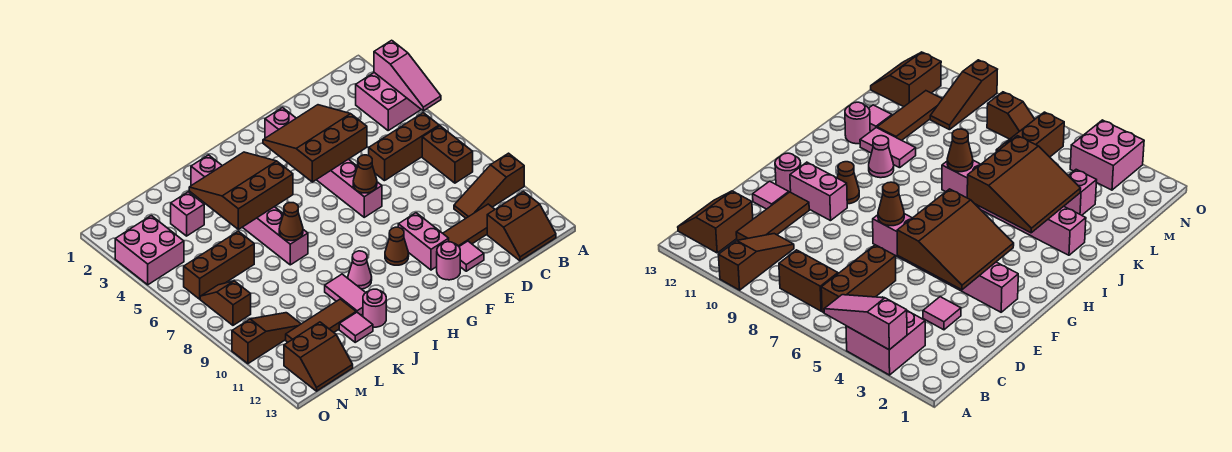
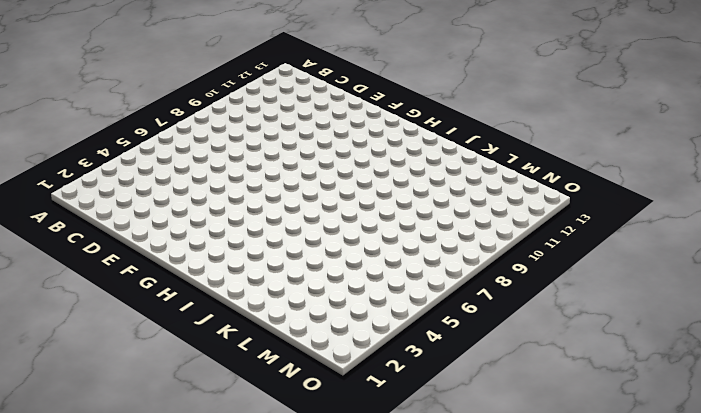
none -> pink 2x2 brick [356,73,421,130]
none -> brown 1x3 slope [454,153,524,218]
none -> brown 1x3 brick [369,113,439,181]

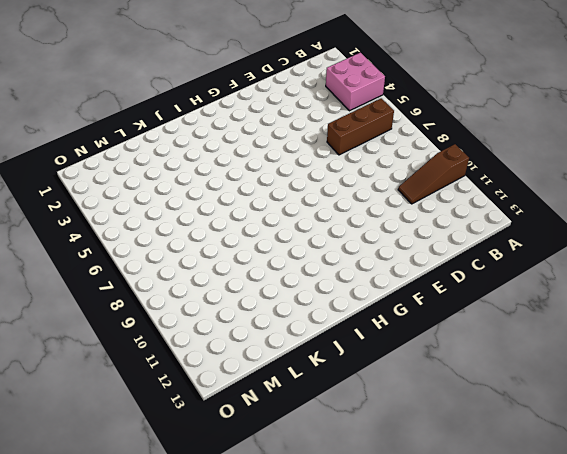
none -> brown 1x2 brick [422,126,473,183]
none -> brown 2x2 slope [487,192,556,261]
none -> brown 1x3 tile [443,204,495,246]

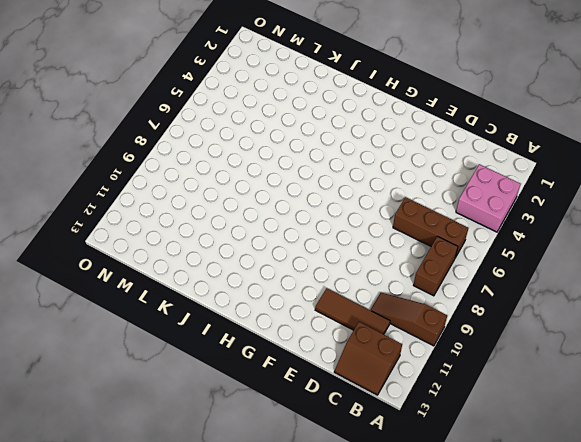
none -> pink 1x1 tile [923,297,961,330]
none -> pink 1x1 tile [459,241,484,271]
none -> pink 1x6 brick [265,108,382,217]

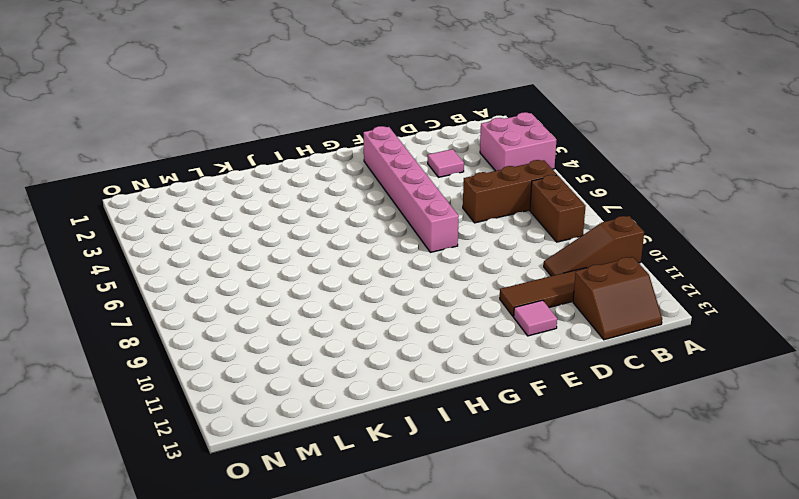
none -> pink 1x2 brick [398,213,449,270]
none -> pink 1x1 round brick [437,242,460,280]
none -> brown 1x1 cone [385,227,409,265]

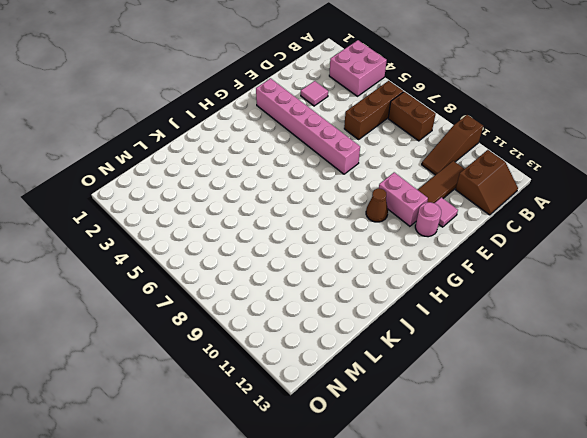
none -> pink 1x1 cone [348,251,372,289]
none -> pink 1x6 brick [191,155,308,265]
none -> pink 1x2 tile [325,274,366,315]

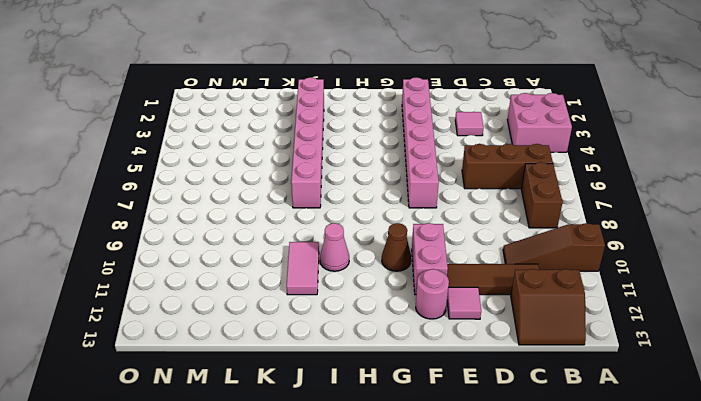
none -> pink 1x1 round brick [363,289,386,327]
none -> brown 1x3 tile [286,299,356,342]
none -> pink 1x1 tile [339,312,373,342]

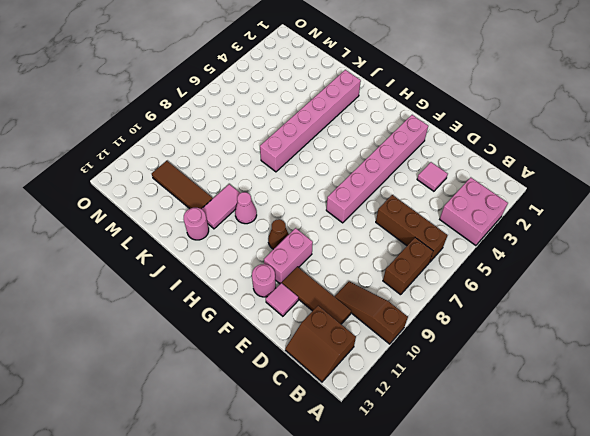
none -> pink 1x1 tile [339,312,373,342]
none -> pink 1x1 brick [171,192,204,236]
none -> brown 1x3 brick [184,231,254,299]

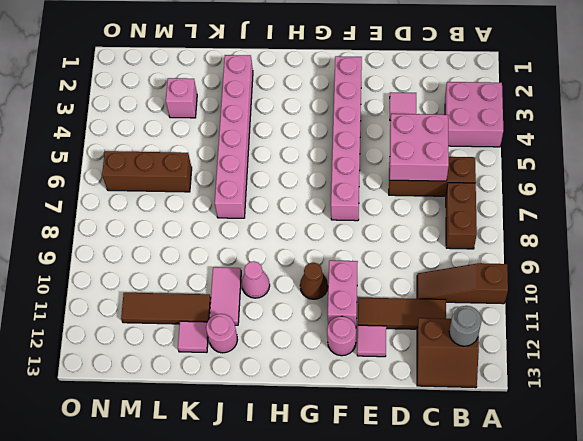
grey 1x1 round brick [449,306,482,346] -> none
pink 2x2 brick [390,114,449,181] -> pink 2x2 brick moved to [115,216,184,285]
none -> brown 1x3 slope [232,313,301,364]
none -> brown 2x2 slope [284,322,353,391]
none -> brown 1x2 slope [200,281,251,325]

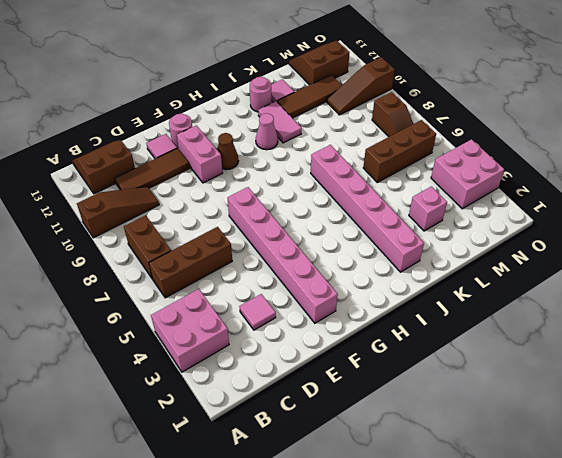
none -> pink 1x3 slope [374,40,441,111]
none -> brown 3x3 slope [263,105,367,182]
none -> brown 1x1 cone [353,155,377,193]

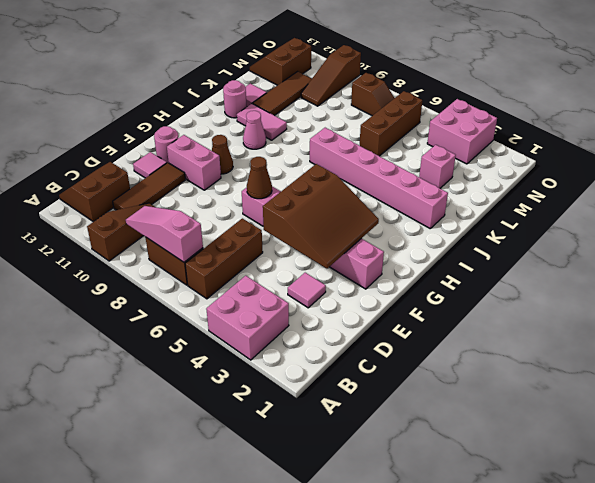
pink 1x3 slope [126,206,203,262] -> pink 1x3 slope moved to [374,40,441,111]
none -> brown 3x3 slope [189,152,293,229]
none -> brown 1x1 cone [279,203,303,241]

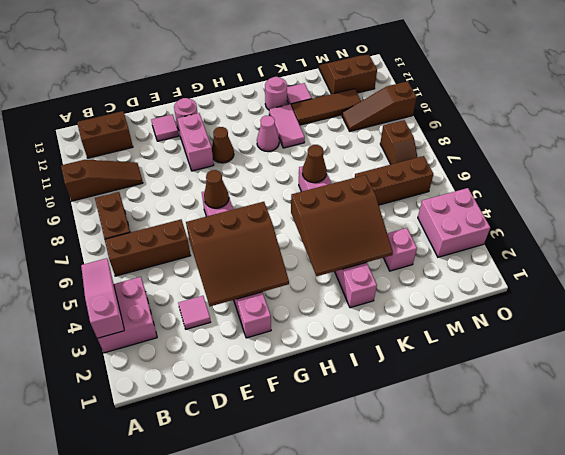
none -> brown 1x3 tile [443,204,495,246]

